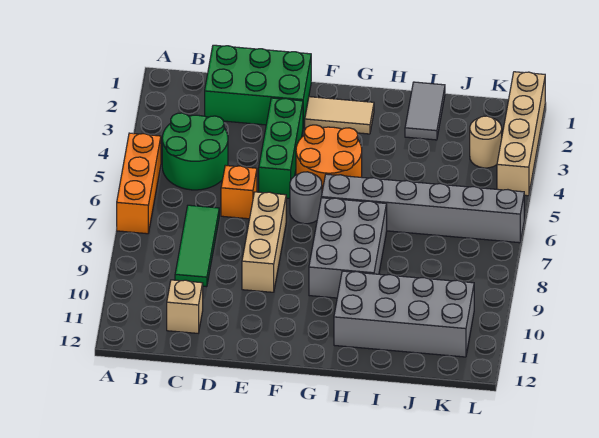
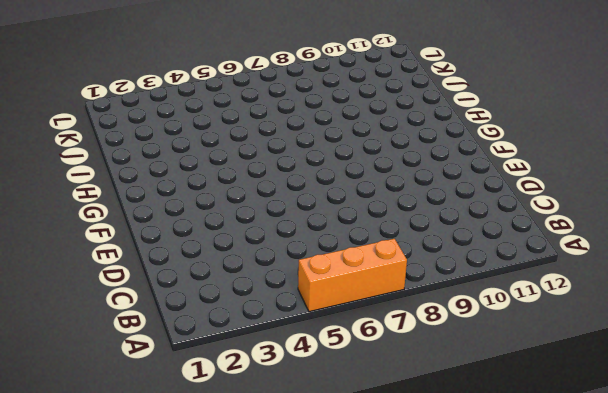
none -> green 2x2 round brick [162,113,228,190]
none -> green 2x3 brick [205,45,311,126]
none -> green 1x3 tile [175,205,219,287]

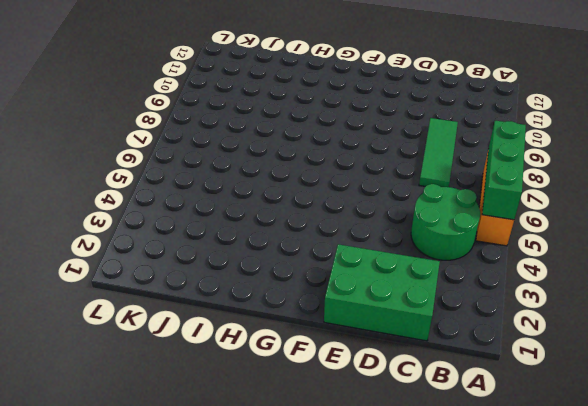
green 1x3 brick [482,121,526,220] -> green 1x3 brick moved to [259,98,303,198]
none -> tan 1x1 brick [167,280,203,333]
none -> orange 1x1 brick [221,165,257,219]
none -> tan 1x3 brick [242,192,286,292]

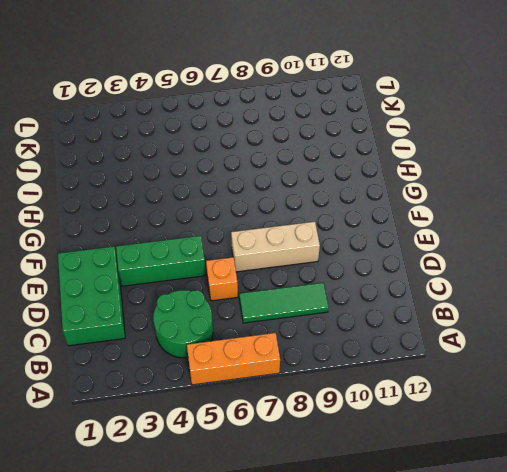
none -> tan 1x1 brick [167,280,203,333]
none -> tan 1x2 tile [305,97,374,134]
none -> orange 2x2 round brick [296,125,362,191]

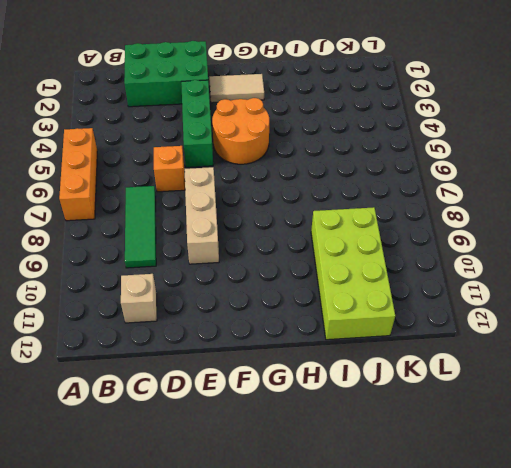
lime 2x4 brick [311,207,395,340] -> grey 2x4 brick [334,271,474,357]
none -> green 2x2 round brick [162,113,228,190]
none -> grey 1x1 round brick [290,172,322,224]
none -> grey 1x6 brick [321,174,524,243]

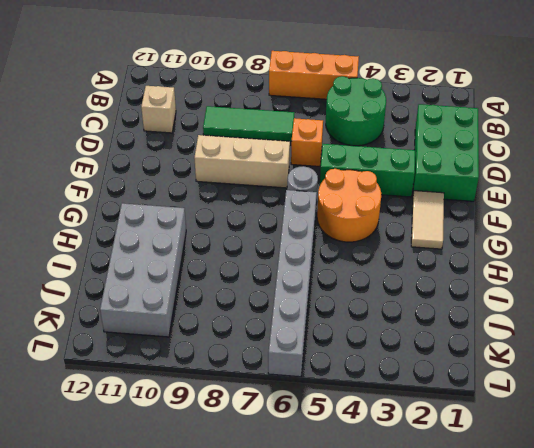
none -> grey 2x3 brick [309,198,387,298]
none -> grey 1x2 tile [405,82,445,140]
none -> tan 1x1 round brick [470,116,502,168]

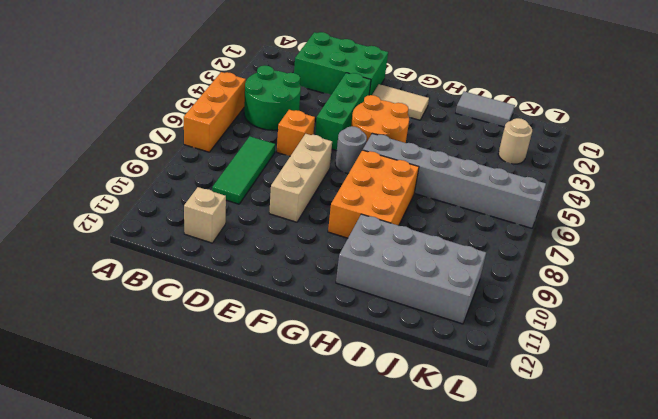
orange 2x3 brick [328,150,419,238] -> grey 2x3 brick [309,198,387,298]
grey 1x2 tile [456,91,515,127] -> grey 1x2 tile turned to [405,82,445,140]
none -> tan 1x4 brick [497,72,545,196]

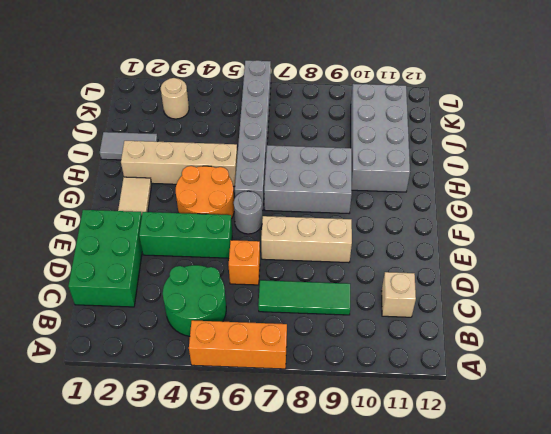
tan 1x4 brick [121,141,238,186] -> tan 1x4 brick moved to [497,72,545,196]

